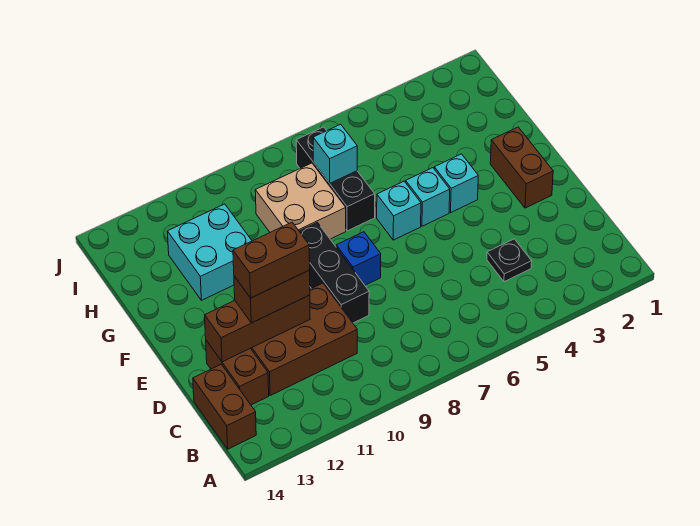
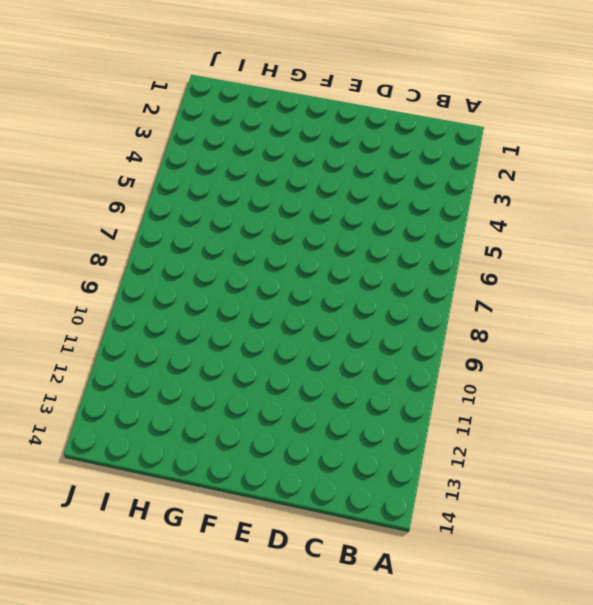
none -> brown 1x2 brick [193,364,256,449]
none -> black 1x1 plate [487,239,532,282]
none -> brown 2x3 brick [251,283,357,396]

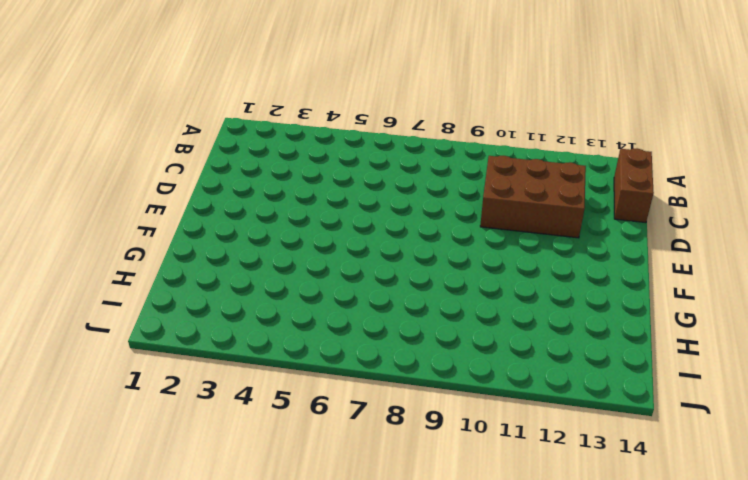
none -> black 1x1 plate [487,239,532,282]
none -> brown 1x2 brick [206,340,269,405]
none -> black 1x3 brick [299,222,369,323]

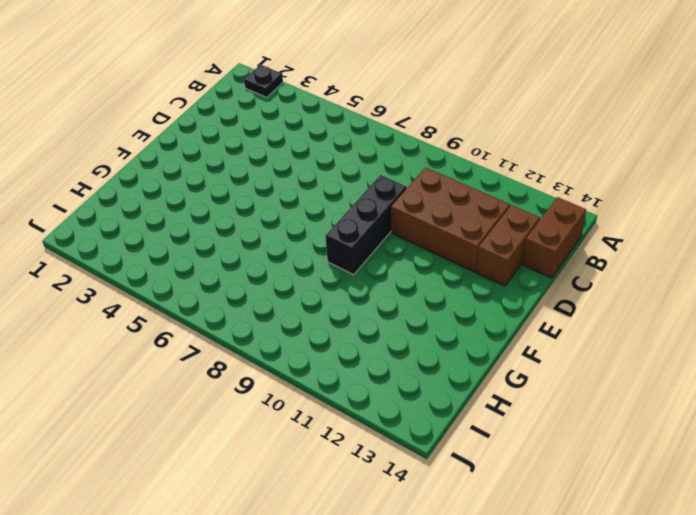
black 1x1 plate [244,65,283,97] -> black 1x1 plate moved to [487,239,532,282]
none -> brown 1x2 brick [490,127,553,208]
none -> blue 1x1 brick [336,232,381,285]
none -> cyan 1x1 brick [434,154,478,213]

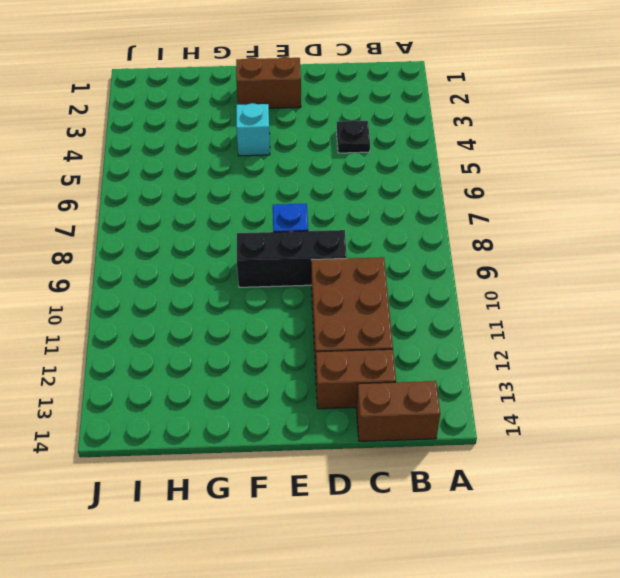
none -> cyan 1x1 brick [406,168,450,226]
none -> cyan 1x1 brick [377,181,421,240]
none -> black 1x3 brick [296,127,375,231]

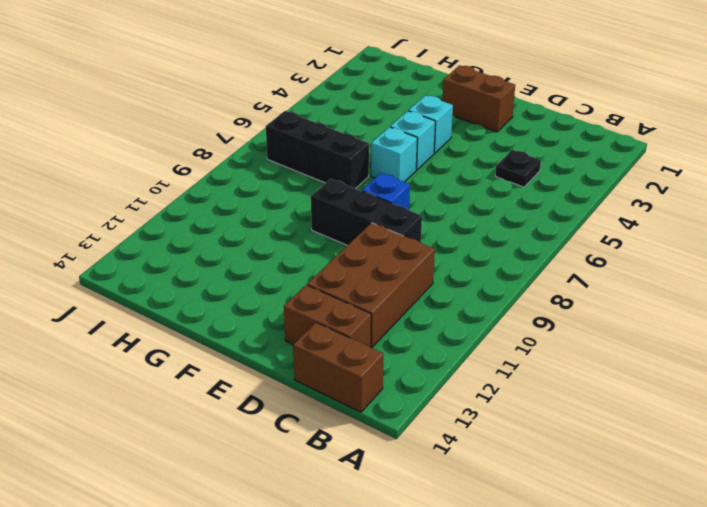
none -> tan 2x2 brick [255,163,346,239]
none -> cyan 2x2 brick [167,204,252,300]
none -> brown 1x3 brick [205,295,310,362]

